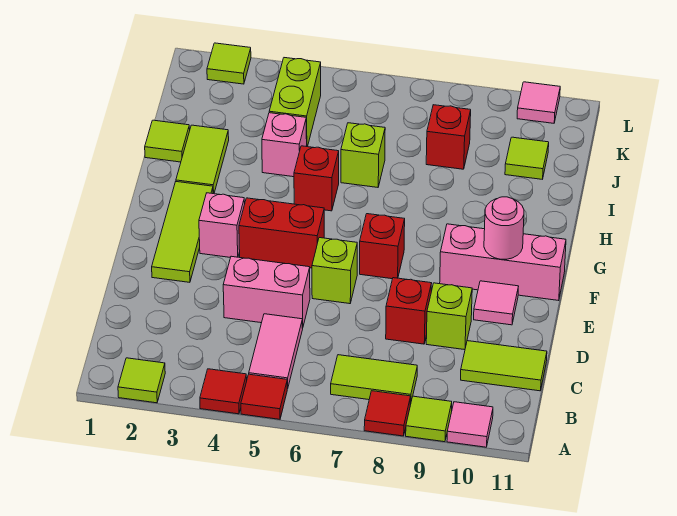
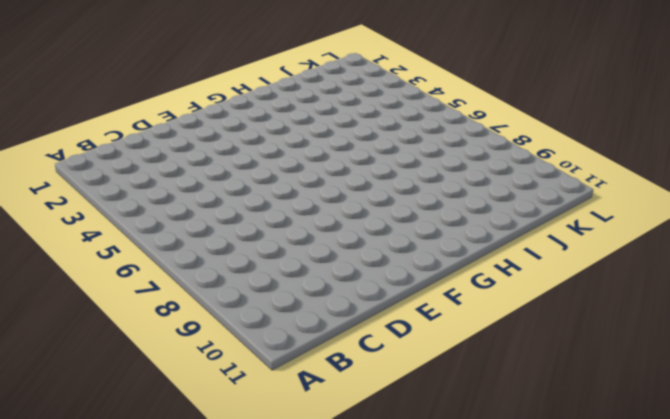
none -> lime 1x1 tile [118,358,165,403]
none -> red 1x1 tile [200,369,247,414]
none -> red 1x1 tile [241,374,288,419]
none -> red 1x1 tile [364,391,411,436]

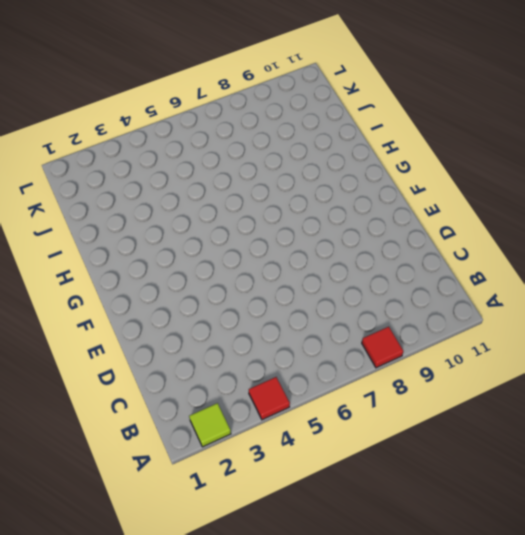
none -> red 1x1 tile [241,374,288,419]
none -> lime 1x1 tile [406,396,452,442]
none -> pink 1x1 tile [447,402,493,447]
none -> pink 1x2 tile [249,314,303,388]

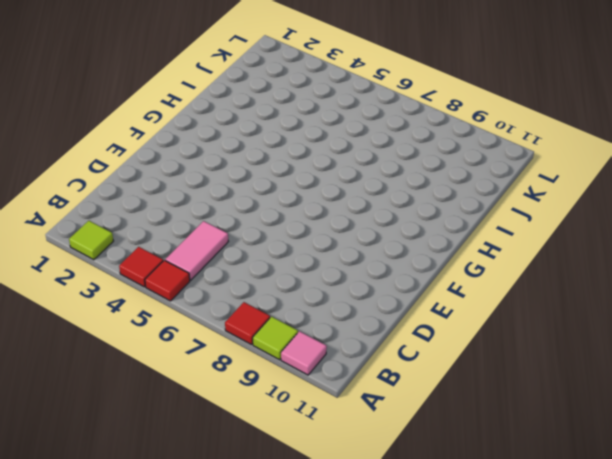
none -> lime 1x2 tile [331,355,417,405]
none -> lime 1x2 tile [461,341,547,391]
none -> pink 1x2 brick [223,256,310,328]
none -> red 1x1 brick [386,278,432,344]

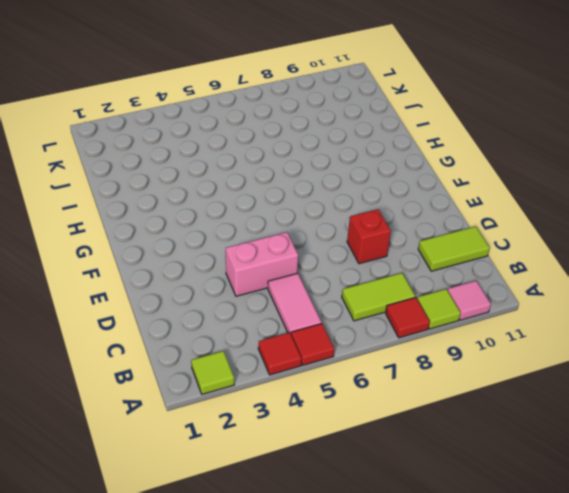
none -> lime 1x1 brick [426,283,472,350]
none -> lime 1x3 tile [152,182,213,282]
none -> lime 1x1 brick [312,238,357,304]
none -> pink 1x1 tile [474,281,519,325]

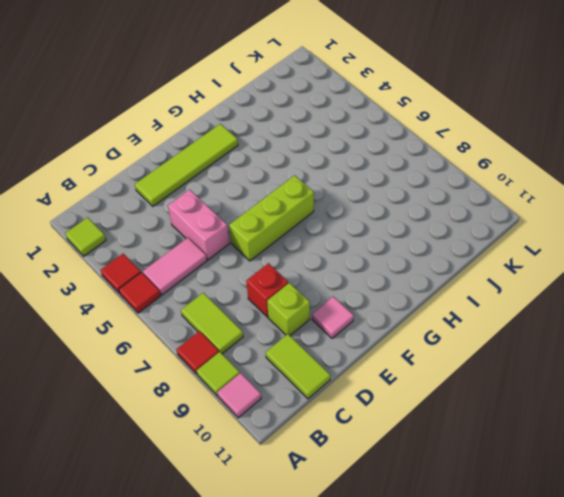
lime 1x4 tile [135,124,238,206] -> lime 1x3 tile [152,182,213,282]
lime 1x3 brick [229,175,314,261] -> lime 1x1 brick [312,238,357,304]
none -> pink 1x1 brick [199,193,245,257]
none -> red 1x2 brick [239,198,324,268]
none -> red 1x1 brick [360,214,405,279]
none -> pink 1x3 brick [440,224,566,301]

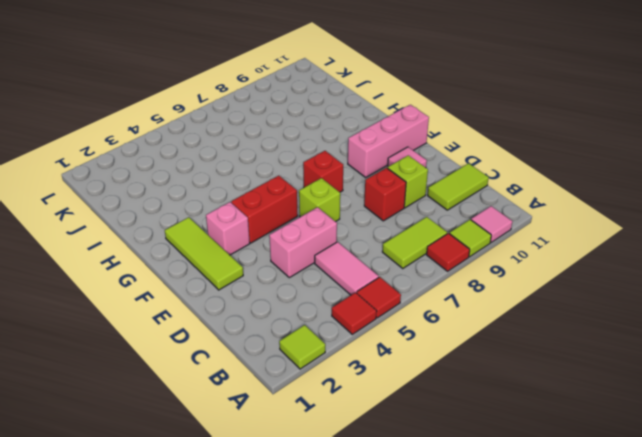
none -> lime 1x2 tile [176,125,229,193]
none -> red 1x1 brick [294,146,339,211]
none -> lime 1x1 tile [145,120,190,162]
none -> pink 1x1 brick [262,113,307,177]

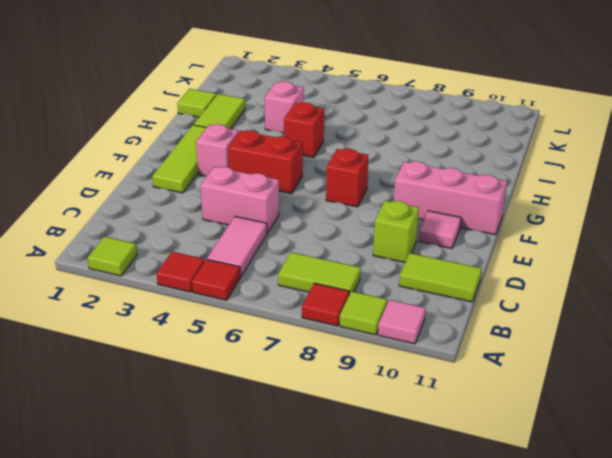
none -> red 1x1 brick [386,278,432,344]
none -> lime 1x1 brick [312,238,357,304]
none -> lime 1x1 brick [341,123,385,187]
none -> lime 1x2 brick [269,58,321,147]

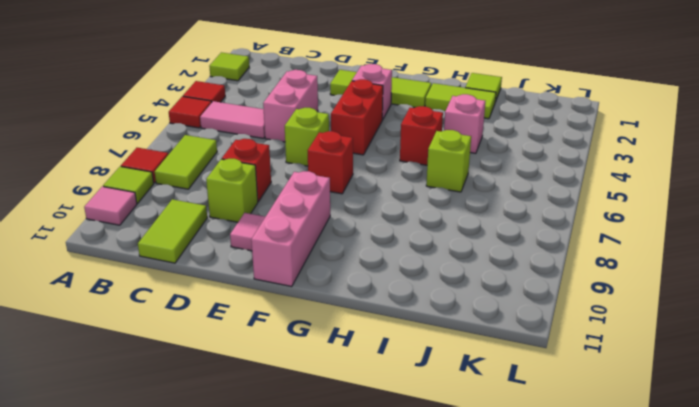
none -> lime 1x2 brick [269,58,321,147]
none -> red 1x1 brick [426,105,471,169]
none -> lime 1x1 tile [505,137,549,179]
none -> lime 1x1 tile [207,43,251,84]

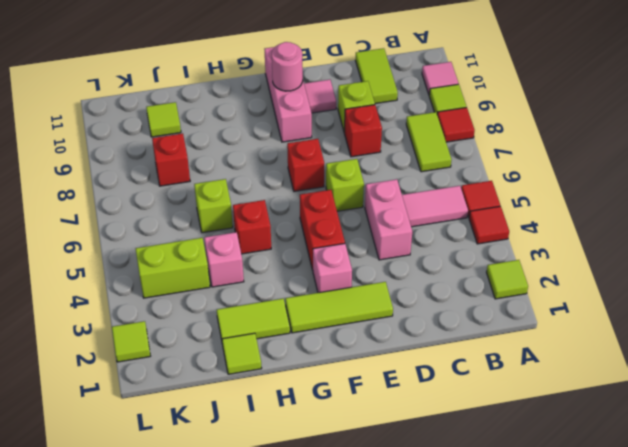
none -> pink 1x1 tile [517,82,560,123]

